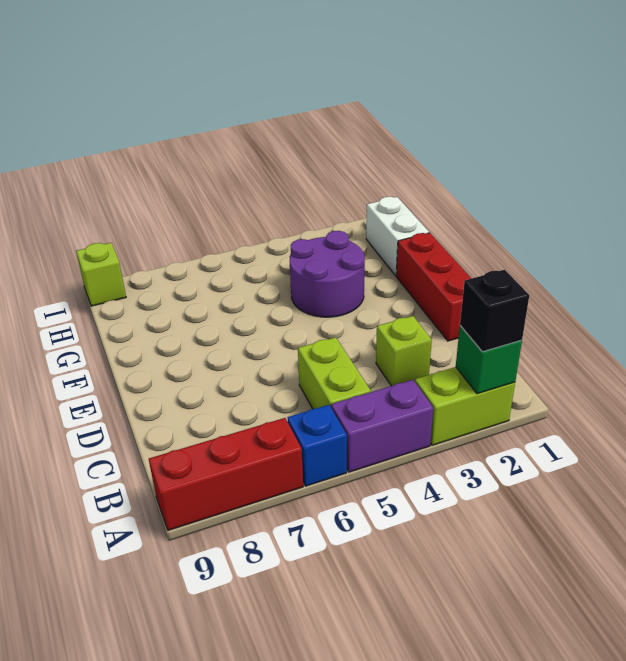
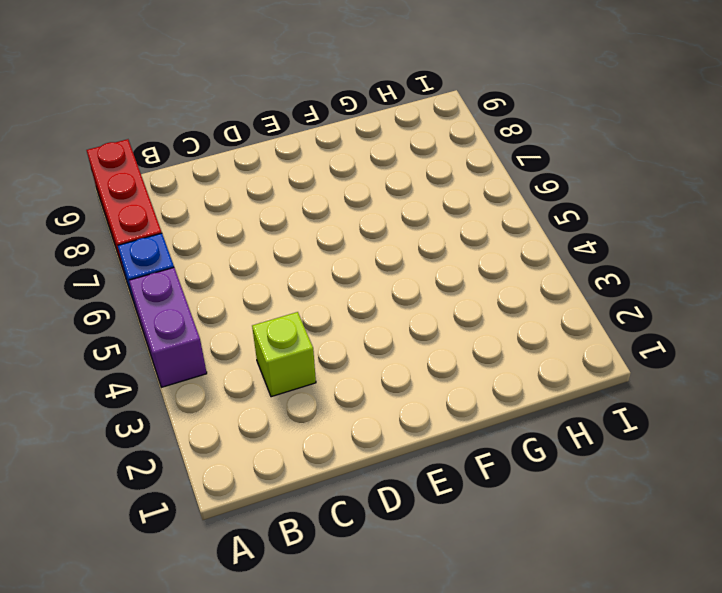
none -> lime 1x2 brick [415,367,515,445]
none -> lime 1x2 brick [298,337,371,409]
none -> red 1x3 brick [396,233,471,341]

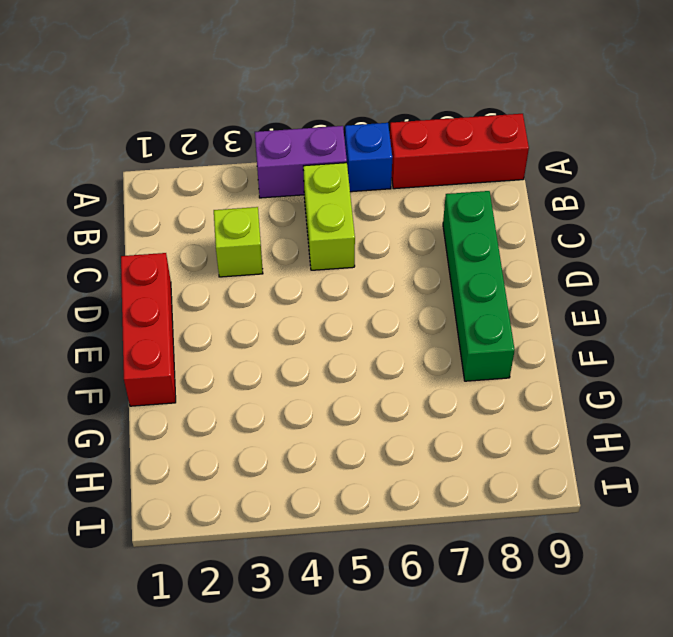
green 1x4 brick [443,191,515,381] -> none
none -> lime 1x2 brick [415,367,515,445]
none -> purple 2x2 round brick [290,231,365,317]
none -> white 1x2 brick [366,197,429,276]

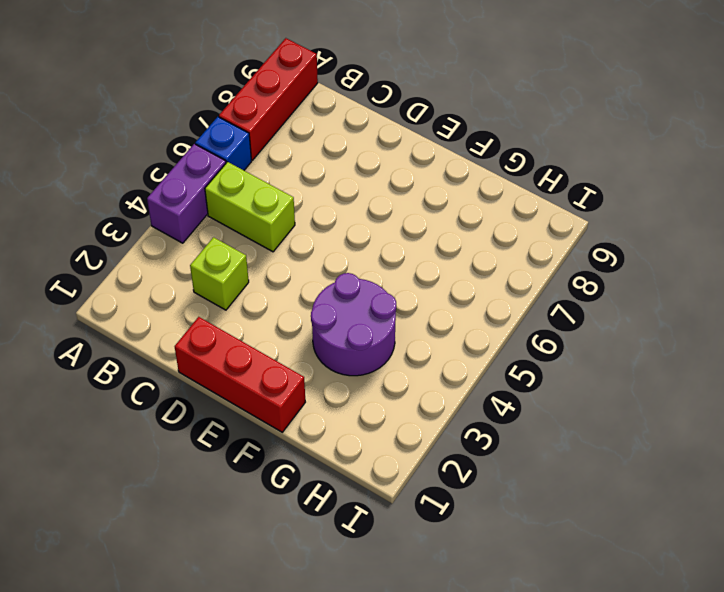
none -> lime 1x2 brick [415,367,515,445]
none -> white 1x2 brick [366,197,429,276]
none -> lime 1x1 brick [76,243,126,306]

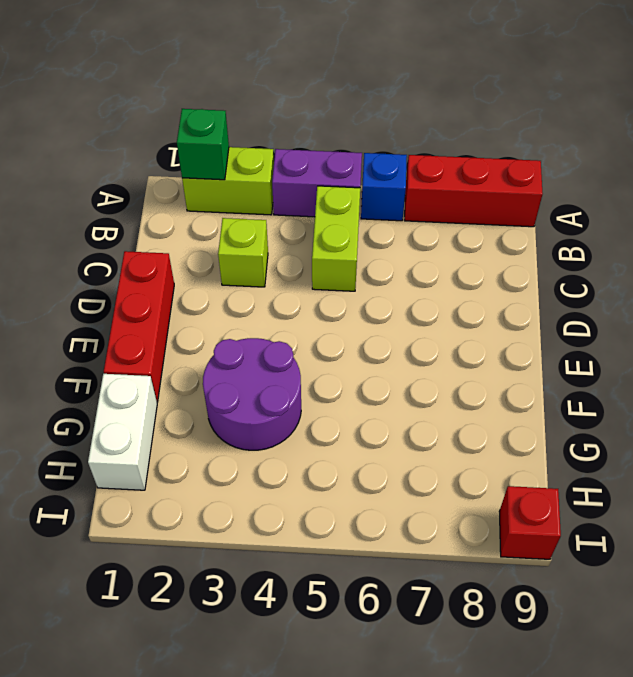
red 1x1 brick [499,486,561,559] -> lime 1x1 brick [76,243,126,306]
none -> black 1x1 brick [460,270,529,352]

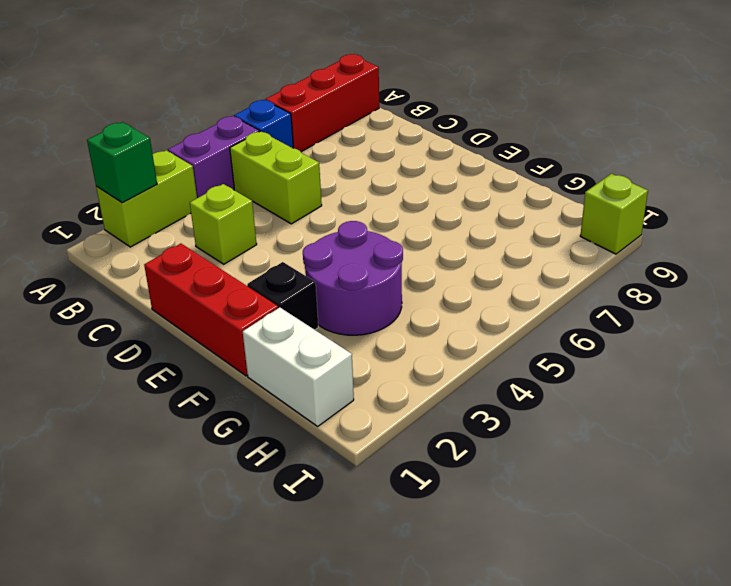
black 1x1 brick [247,262,318,330] -> black 1x1 brick moved to [460,270,529,352]

